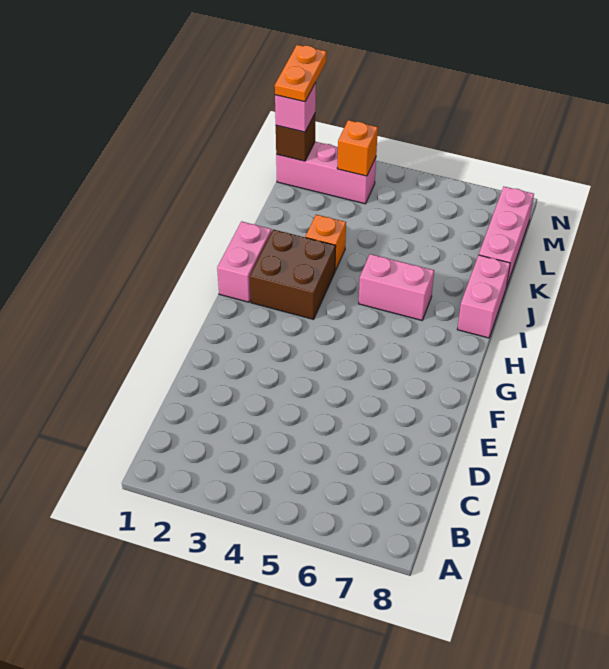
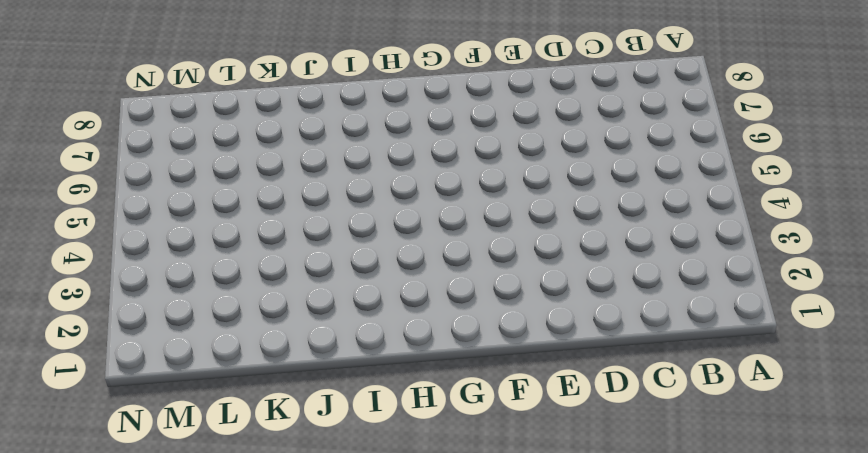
none -> pink 1x2 brick [217,221,271,302]
none -> brown 2x2 brick [250,230,336,319]

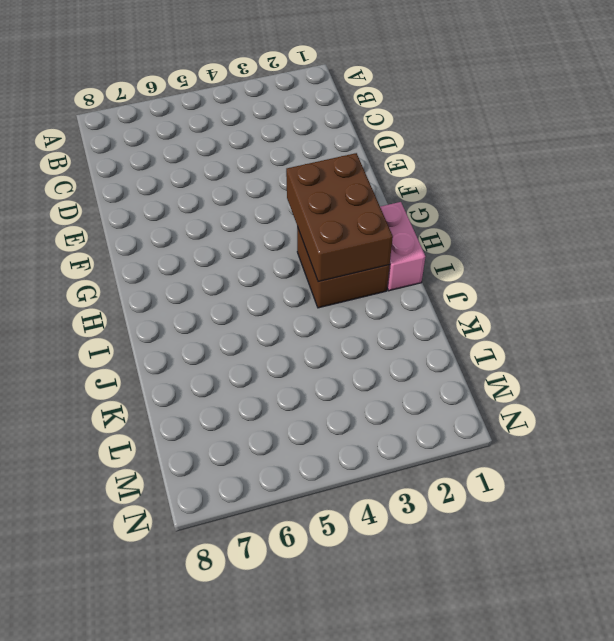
brown 2x3 brick [286,153,393,282] -> none
none -> pink 1x2 brick [359,254,434,320]
none -> pink 1x2 brick [457,255,510,338]

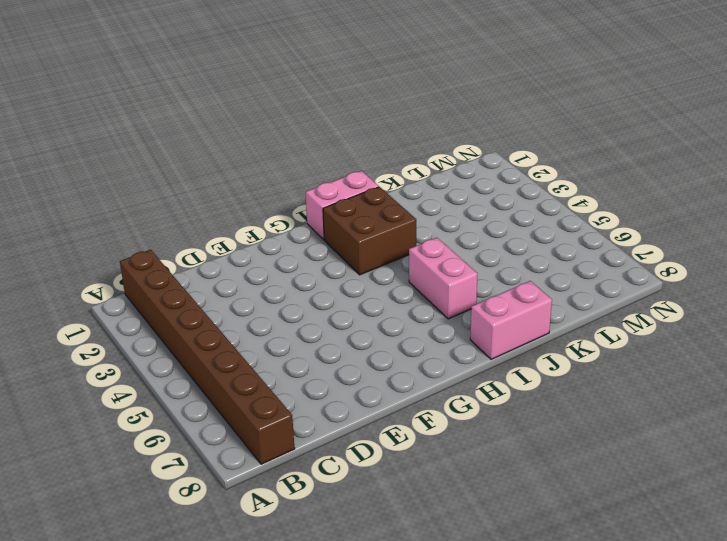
brown 1x8 brick [120,250,295,464] -> none
none -> orange 1x1 brick [305,215,346,271]
none -> pink 1x3 brick [479,187,534,288]

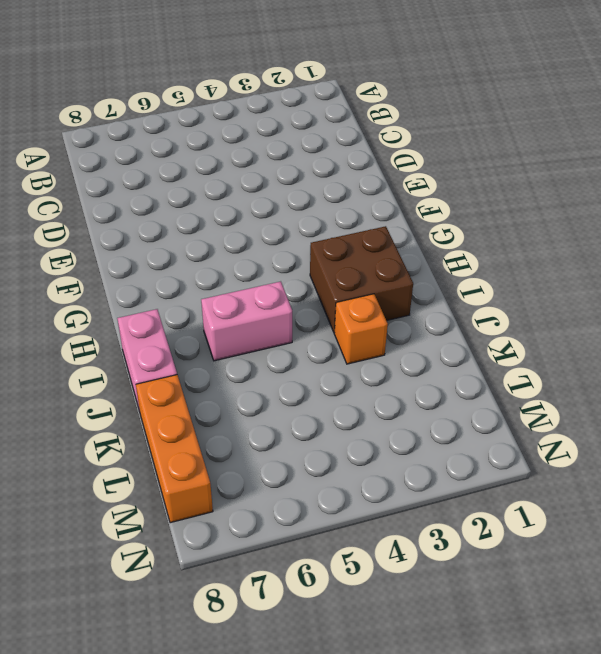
orange 1x3 brick [136,375,213,523] -> pink 1x3 brick [479,187,534,288]
none -> pink 1x2 brick [217,221,271,302]
none -> pink 1x3 brick [276,142,376,204]

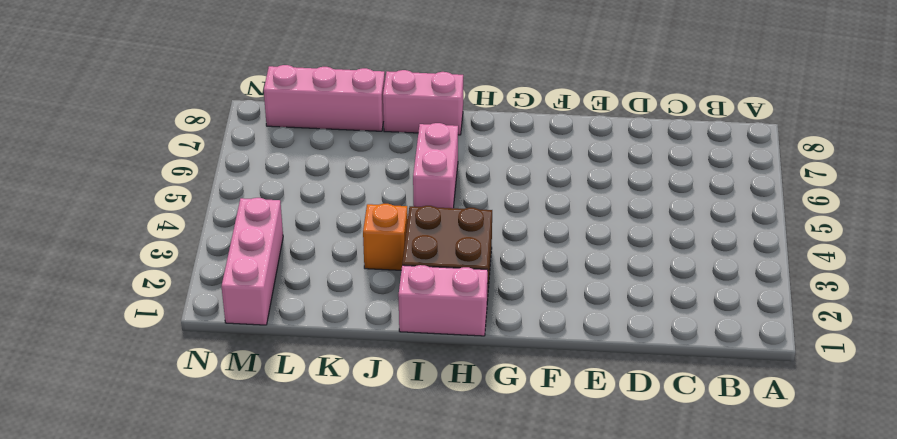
none -> brown 1x1 brick [276,114,315,161]
none -> orange 1x1 brick [337,120,378,176]

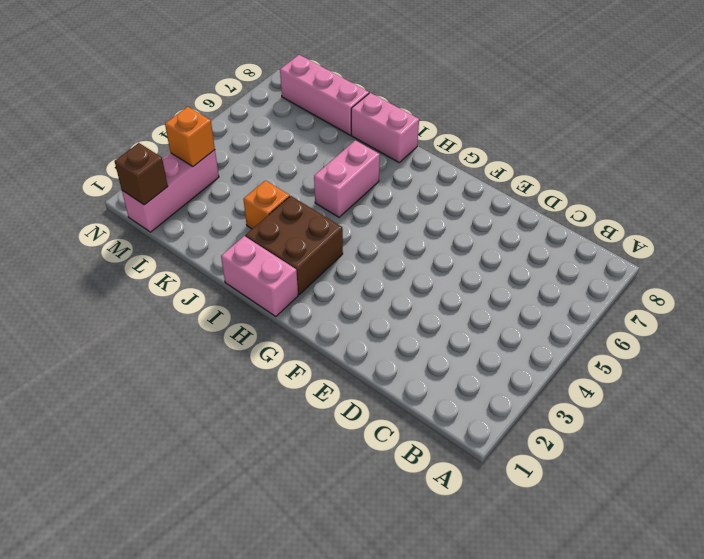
none -> pink 1x1 brick [275,83,316,132]
none -> orange 1x2 plate [275,45,327,102]

